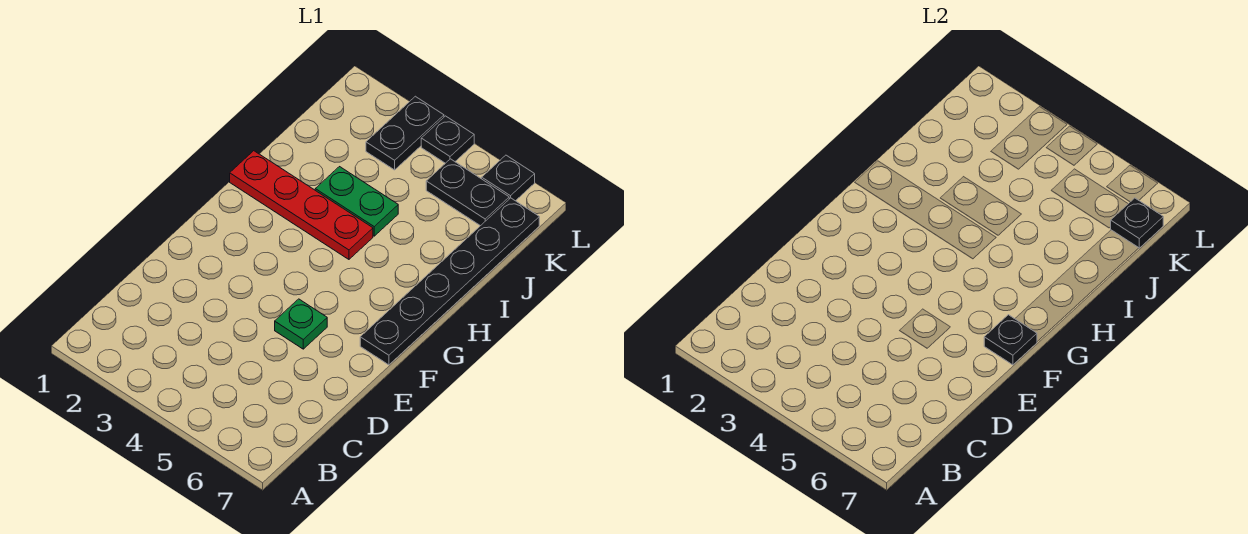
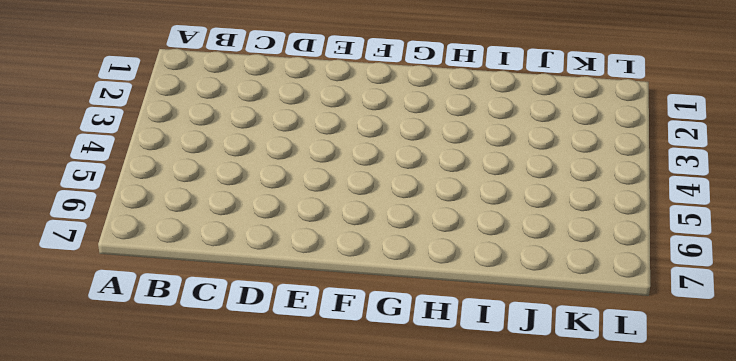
none -> green 1x1 plate [275,299,327,349]
none -> black 1x6 plate [360,198,539,365]

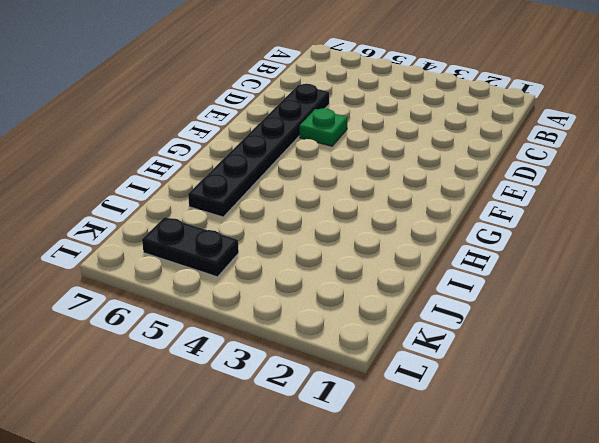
black 1x6 plate [188,84,329,217] -> black 1x6 plate moved to [360,198,539,365]
none -> red 1x4 plate [230,151,373,259]
none -> green 1x2 plate [315,167,398,236]

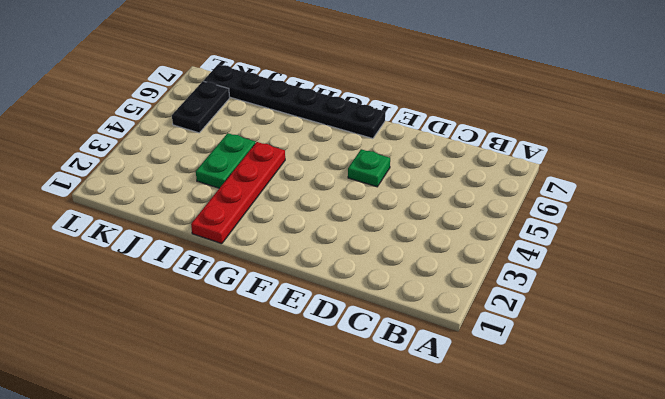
none -> black 1x2 plate [366,96,444,170]
none -> black 1x1 plate [421,116,474,163]

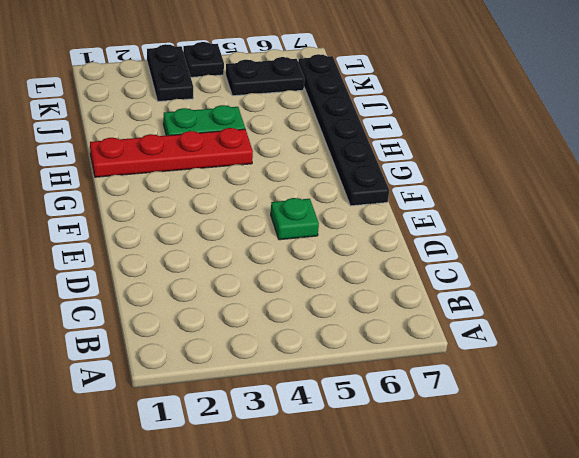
none -> black 1x1 plate [482,155,535,201]
none -> black 1x1 plate [984,315,1037,365]

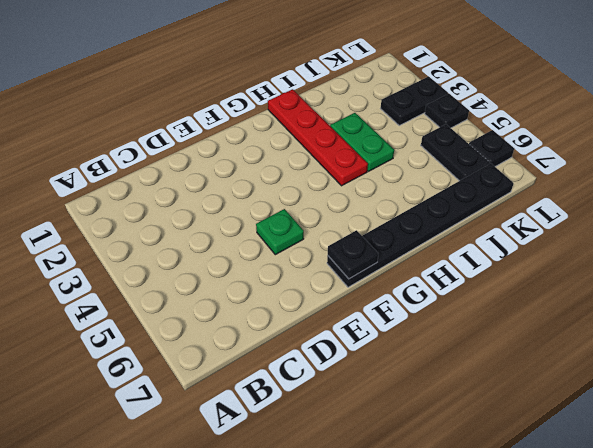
none -> black 1x1 plate [1111,198,1163,248]

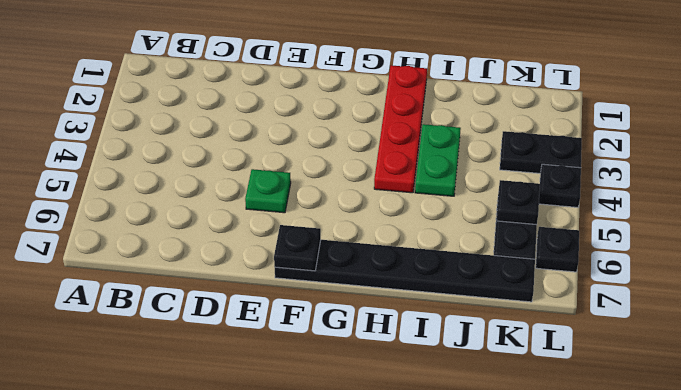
black 1x1 plate [496,180,540,225] -> black 1x1 plate moved to [1111,198,1163,248]

